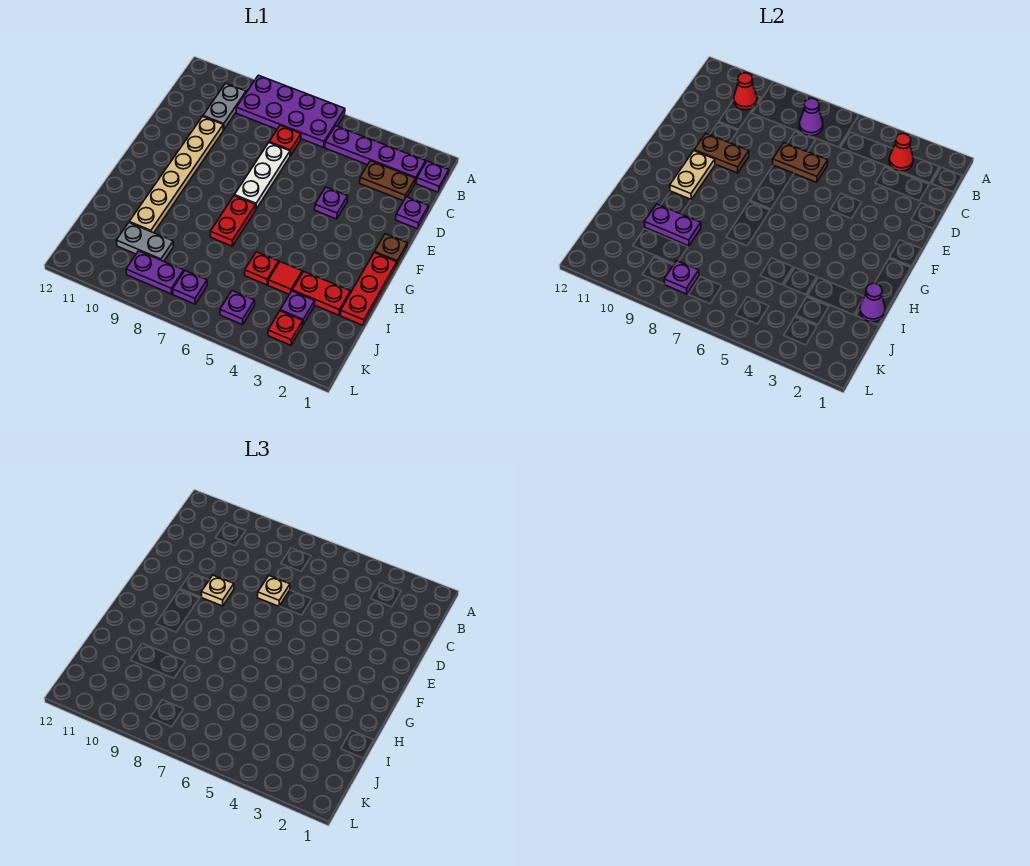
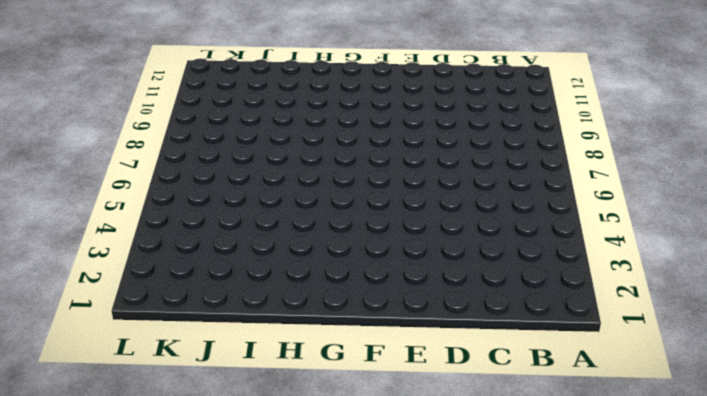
none -> purple 2x4 plate [236,75,345,148]
none -> purple 1x1 plate [416,161,449,192]
none -> purple 1x4 plate [325,126,426,183]
none -> grey 1x2 plate [203,83,246,130]

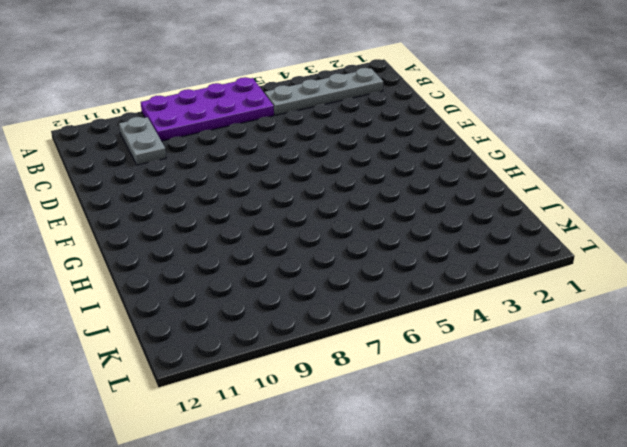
grey 1x4 plate [265,68,383,115] -> purple 1x4 plate [325,126,426,183]
none -> purple 1x1 plate [416,161,449,192]
none -> brown 1x2 plate [360,161,415,201]
none -> red 1x1 plate [269,126,301,156]
none -> purple 1x1 plate [396,197,429,229]

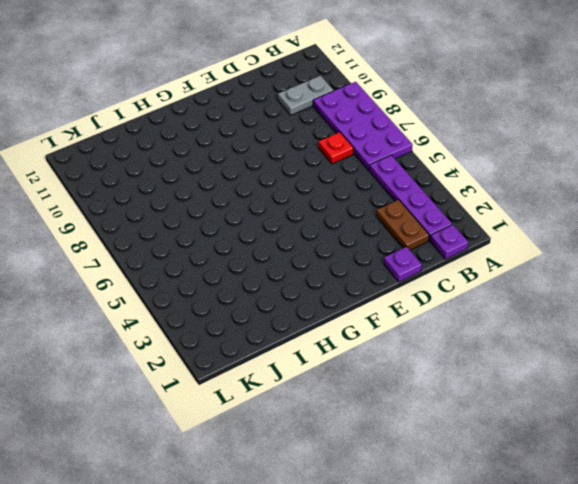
none -> white 1x3 plate [234,143,290,209]
none -> tan 1x6 plate [129,116,223,233]
none -> purple 1x1 plate [315,187,348,219]
none -> brown 1x1 plate [374,234,408,266]

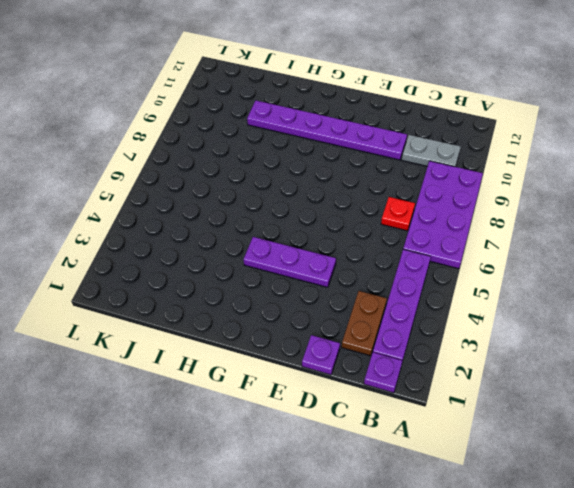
purple 1x6 plate [247,101,407,160] -> tan 1x6 plate [129,116,223,233]
purple 1x3 plate [244,237,336,287] -> purple 1x1 plate [315,187,348,219]
none -> white 1x3 plate [234,143,290,209]
none -> brown 1x1 plate [374,234,408,266]
none -> red 1x3 plate [340,253,397,326]
none -> red 1x2 plate [210,196,256,246]

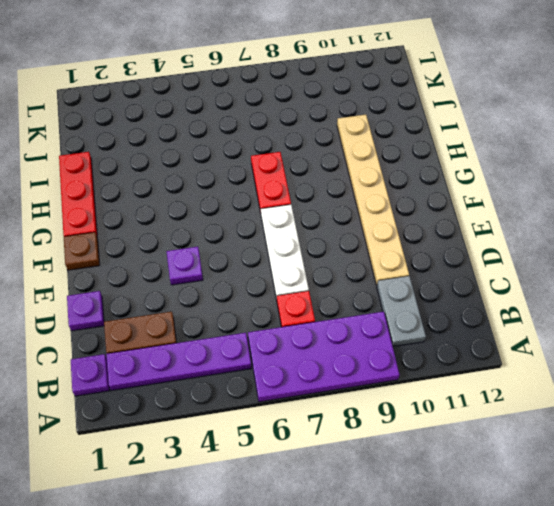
none -> red 1x2 plate [292,272,350,315]
none -> red 1x1 tile [268,262,302,294]
none -> red 1x1 plate [245,252,279,285]
none -> purple 1x1 plate [280,291,315,324]

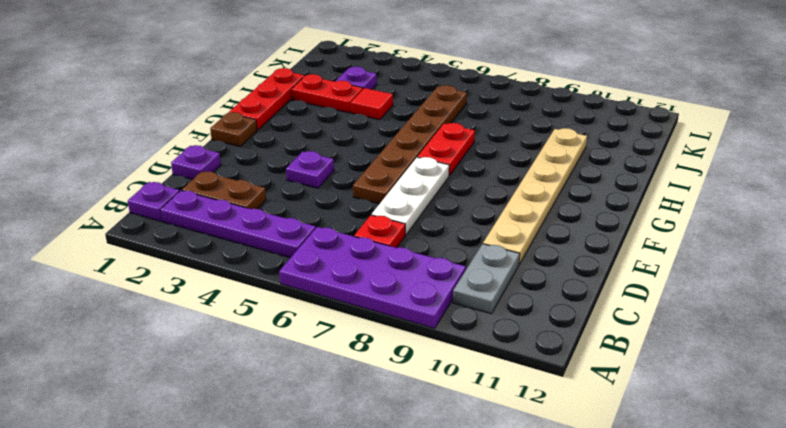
brown 1x6 plate [353,85,467,204] -> none
none -> red 1x1 plate [245,252,279,285]
none -> grey 1x2 plate [116,223,174,261]
none -> red 1x1 plate [268,311,303,345]
none -> purple 1x1 plate [220,291,255,325]

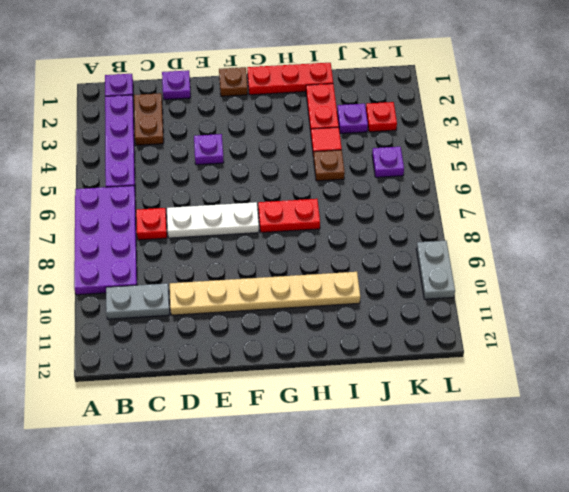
brown 1x1 plate [314,150,345,181] -> red 1x1 plate [245,252,279,285]
grey 1x2 plate [416,241,455,299] -> grey 1x2 plate moved to [116,223,174,261]
none -> purple 1x1 plate [173,271,207,304]
none -> purple 1x2 plate [126,251,184,294]
none -> red 1x1 cone [889,134,913,171]
none -> purple 1x1 cone [799,98,823,136]

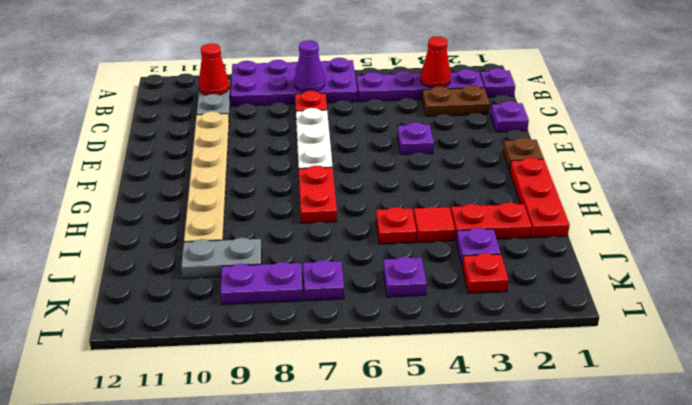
none -> brown 1x2 plate [773,143,828,183]
none -> brown 1x2 plate [694,134,749,173]
none -> tan 1x2 plate [670,151,715,199]
none -> purple 1x1 cone [860,283,885,322]

